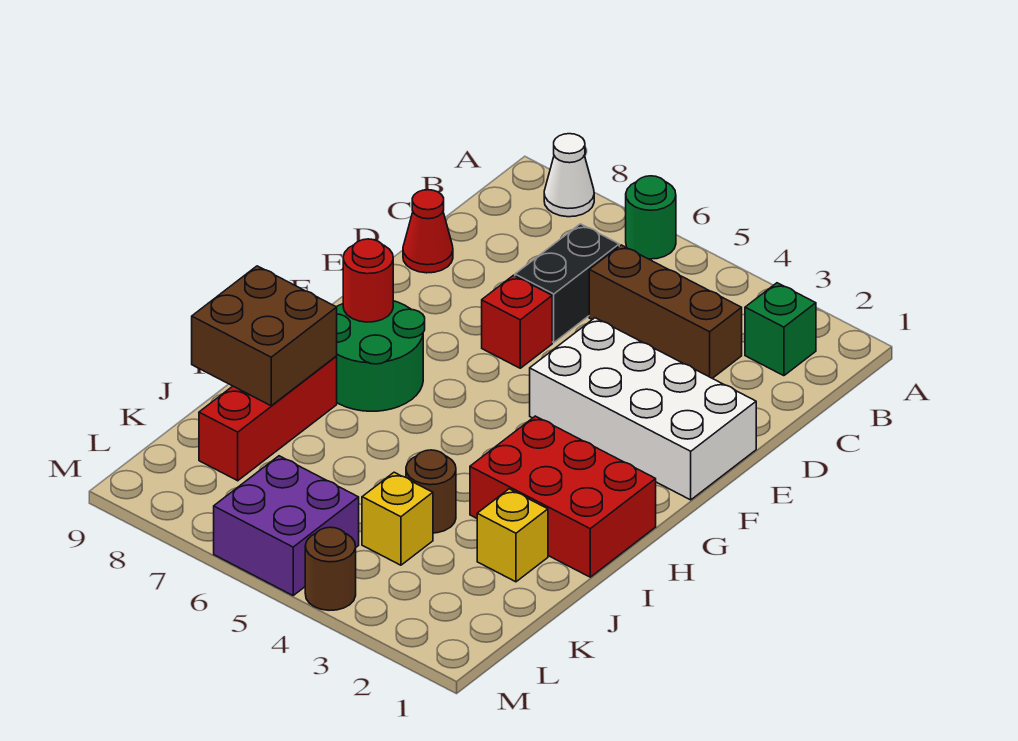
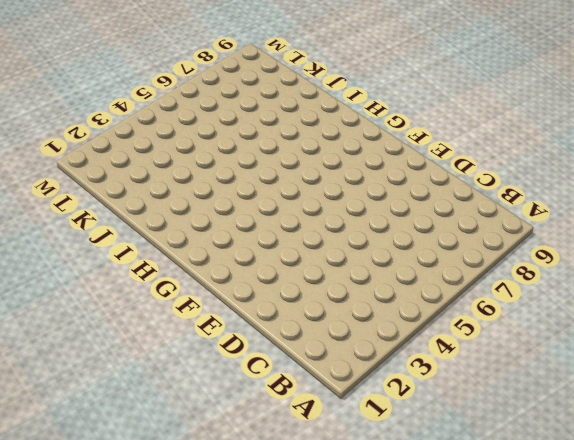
none -> green 1x1 round brick [626,176,676,259]
none -> white 1x1 cone [544,134,594,217]
none -> green 1x1 brick [745,283,816,376]

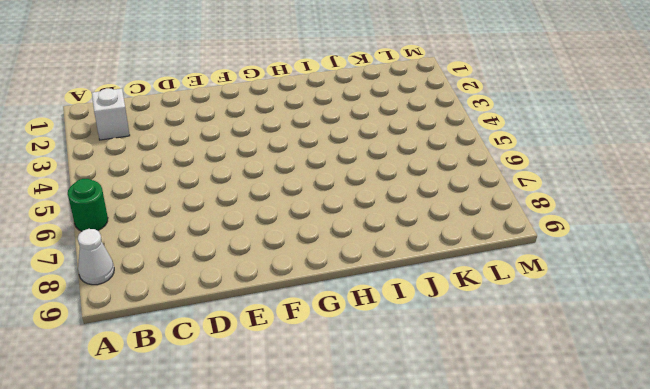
white 1x1 brick [92,88,130,140] -> green 1x1 brick [745,283,816,376]
none -> brown 1x3 brick [589,245,742,378]
none -> black 1x2 brick [515,224,619,342]
none -> red 1x1 cone [403,190,453,273]

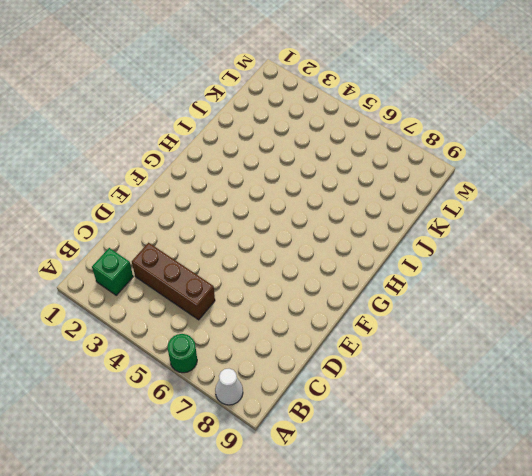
none -> black 1x2 brick [515,224,619,342]
none -> red 1x1 cone [403,190,453,273]
none -> white 2x4 brick [530,318,756,500]

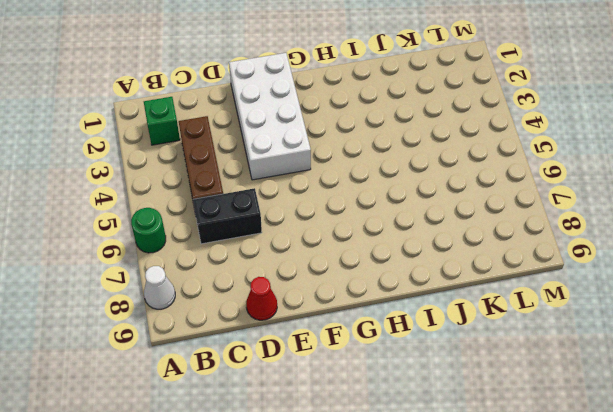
none -> red 1x1 brick [482,275,552,368]
none -> green 2x2 round brick [337,301,425,411]
none -> red 2x3 brick [470,416,656,577]

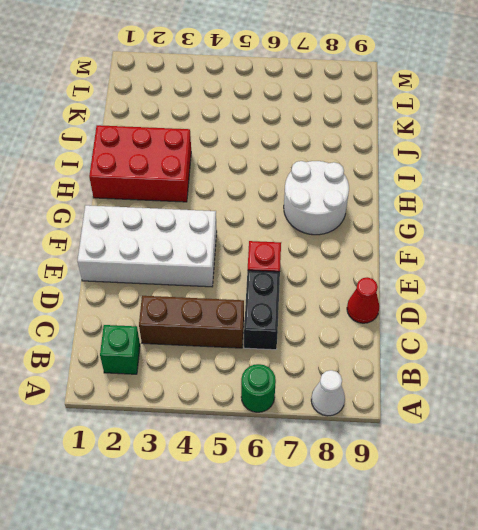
white 2x2 round brick [284,161,349,235] -> green 2x2 round brick [337,301,425,411]
none -> red 1x3 brick [199,356,337,481]
none -> yellow 1x1 brick [477,489,548,582]
none -> brown 1x1 round brick [406,450,456,533]

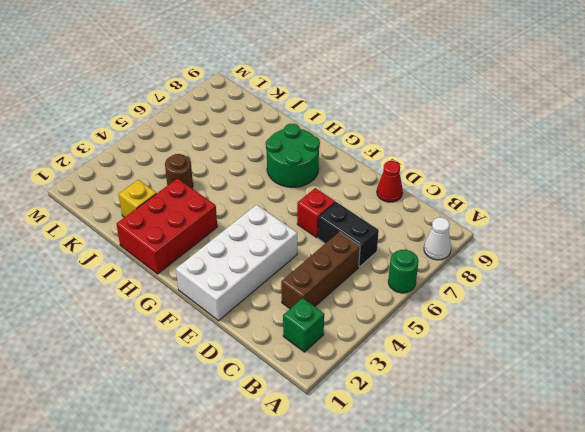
none -> red 1x3 brick [199,356,337,481]
none -> yellow 1x1 brick [362,472,433,565]
none -> purple 2x2 brick [214,456,359,595]

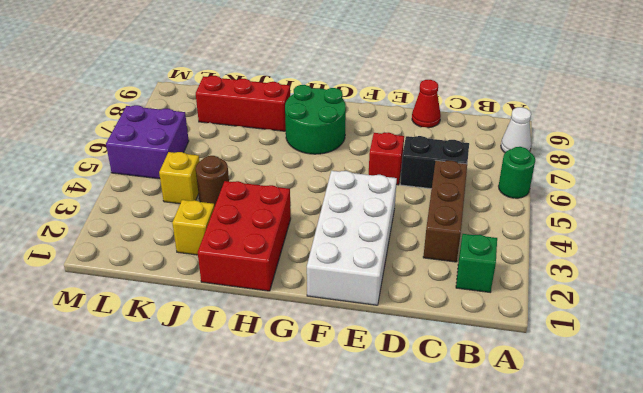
none -> brown 1x1 round brick [305,527,356,610]
none -> red 1x1 round brick [343,239,393,322]
none -> brown 2x2 brick [192,266,337,406]

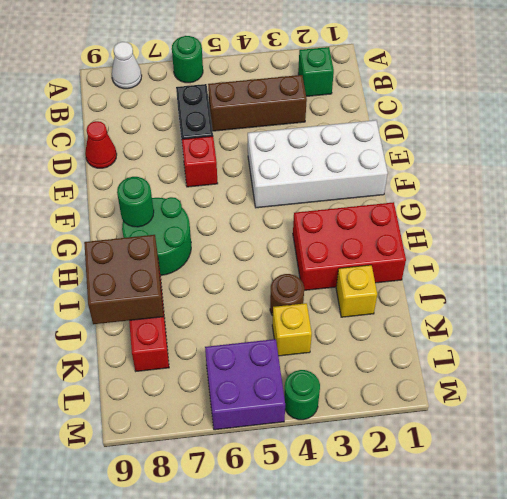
green 1x1 round brick [117,177,154,227] -> red 1x1 round brick [343,239,393,322]
green 1x1 round brick [284,370,320,420] -> brown 1x1 round brick [305,527,356,610]

